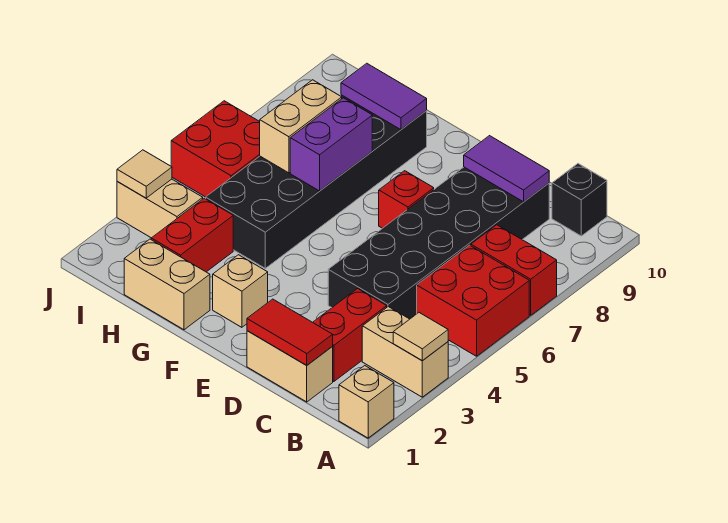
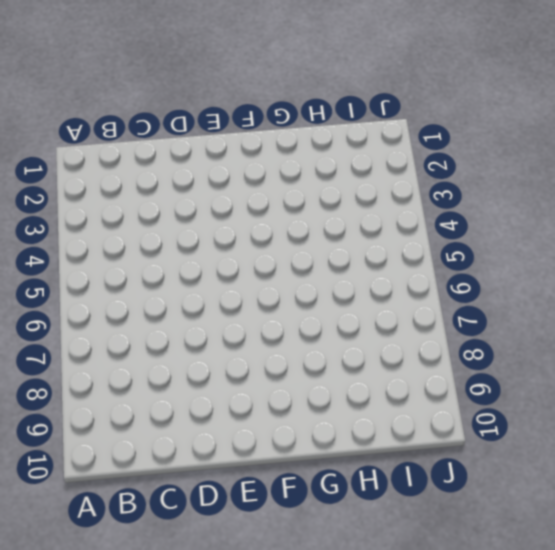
none -> tan 1x1 brick [339,366,394,438]
none -> tan 1x2 brick [362,307,448,397]
none -> red 2x2 brick [417,245,529,356]

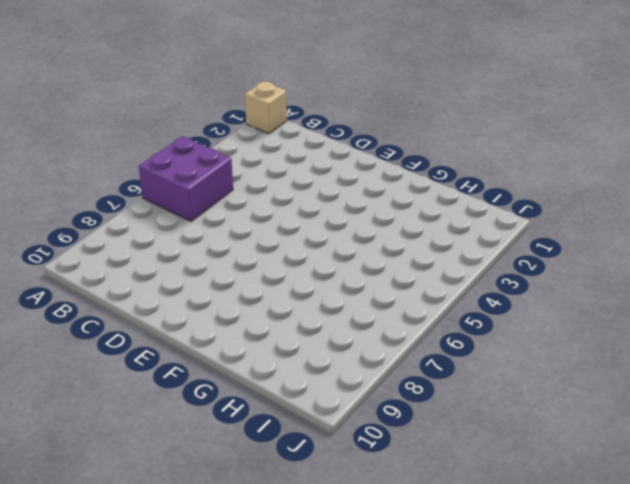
purple 2x2 brick [139,136,233,221] -> red 2x2 brick [417,245,529,356]
none -> tan 1x2 brick [362,307,448,397]
none -> red 1x2 brick [471,225,557,315]
none -> black 1x1 brick [552,164,607,236]

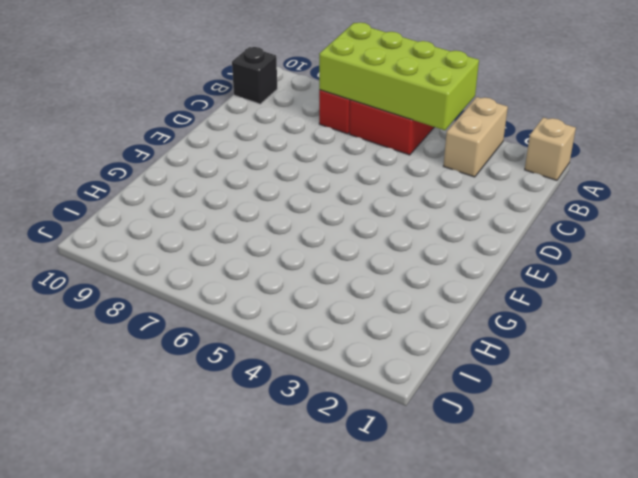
lime 2x4 brick [319,22,479,130] -> none
none -> tan 1x2 brick [247,331,333,402]
none -> red 1x2 brick [313,289,387,382]
none -> black 2x6 brick [328,167,549,319]

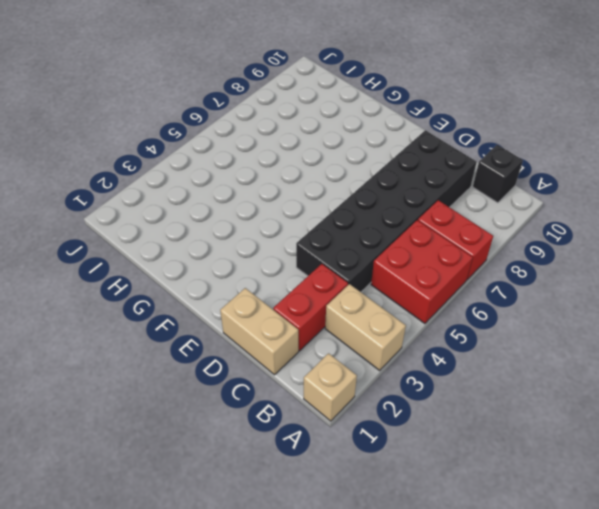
none -> red 1x1 brick [379,171,434,228]
none -> tan 1x1 brick [213,255,268,327]
none -> tan 1x2 brick [124,239,210,330]

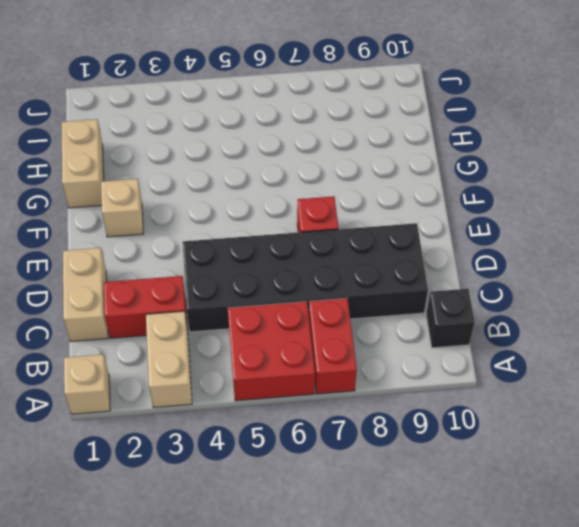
none -> black 2x6 brick [206,95,427,268]
none -> red 1x2 brick [151,198,233,272]
none -> tan 1x2 brick [117,179,203,238]

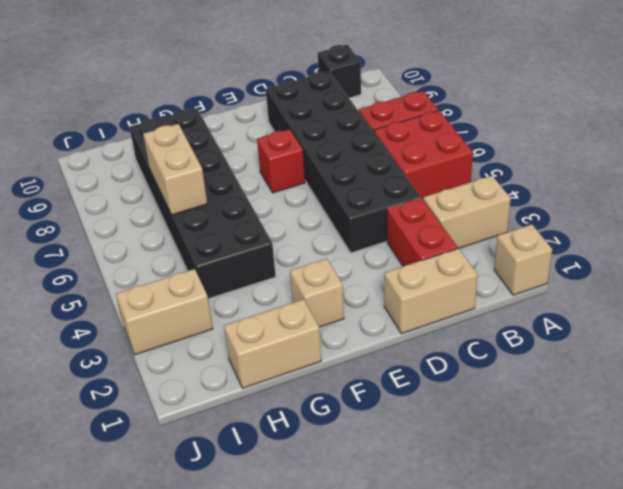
none -> red 1x2 brick [151,198,233,272]
none -> red 2x2 brick [171,101,260,197]
none -> tan 1x1 tile [393,313,448,361]

